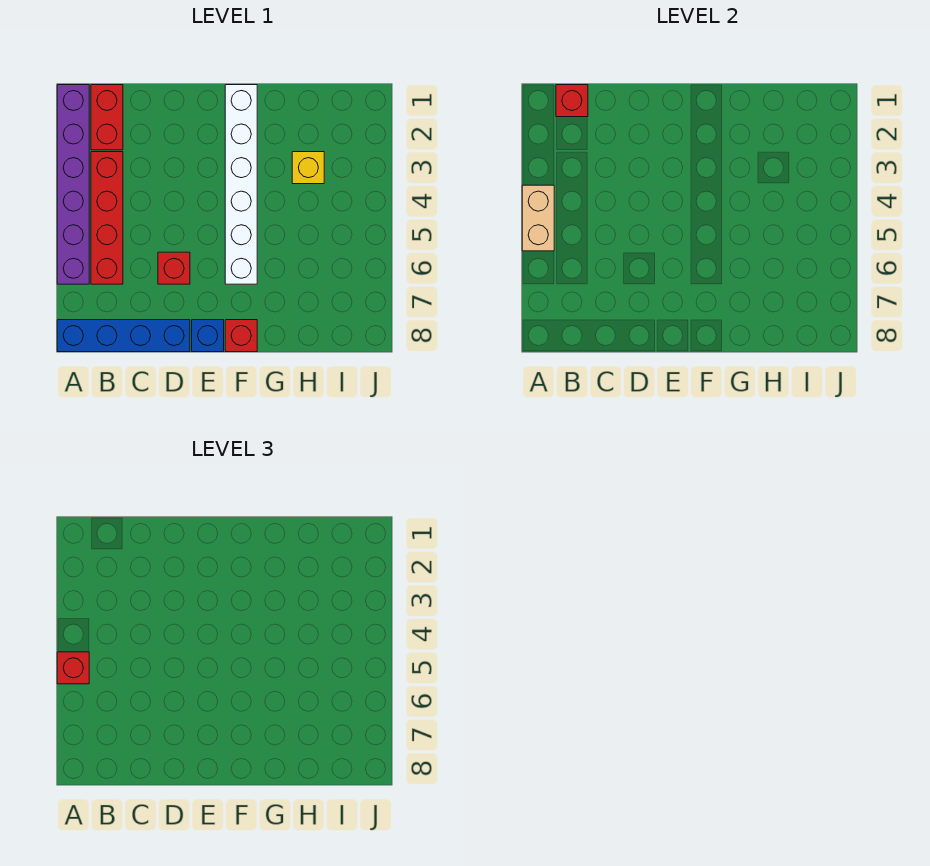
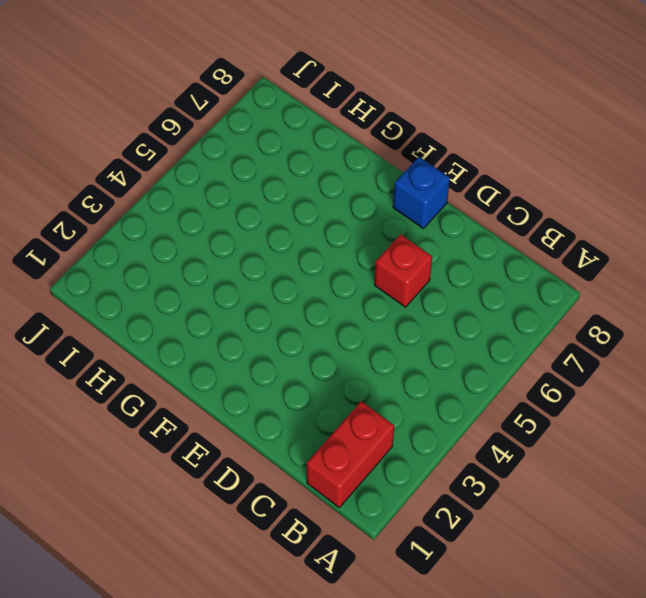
none -> purple 1x6 brick [57,85,89,284]
none -> blue 1x4 brick [57,320,190,352]
none -> red 1x4 brick [91,152,123,284]

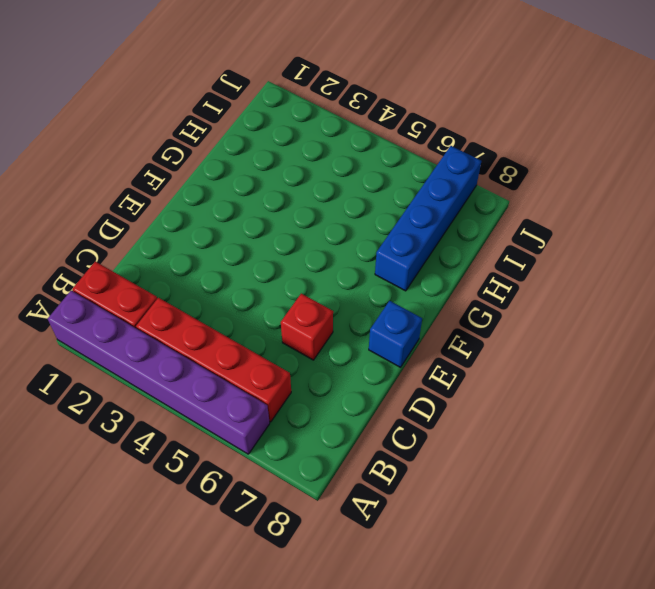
blue 1x4 brick [375,146,481,291] -> blue 1x4 brick moved to [57,320,190,352]
none -> white 1x6 brick [225,85,257,284]
none -> red 1x1 brick [225,320,257,352]
none -> yellow 1x1 brick [292,152,324,184]

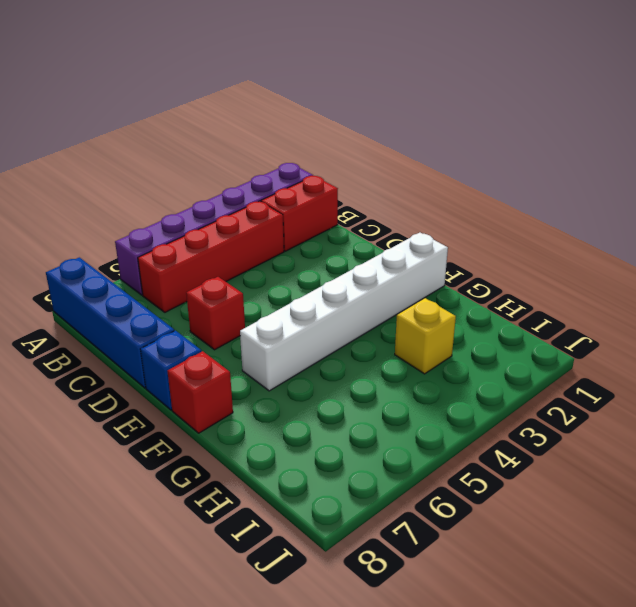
none -> tan 1x2 brick [522,185,554,251]
none -> red 1x1 brick [556,85,588,117]
none -> red 1x1 brick [57,652,89,684]

